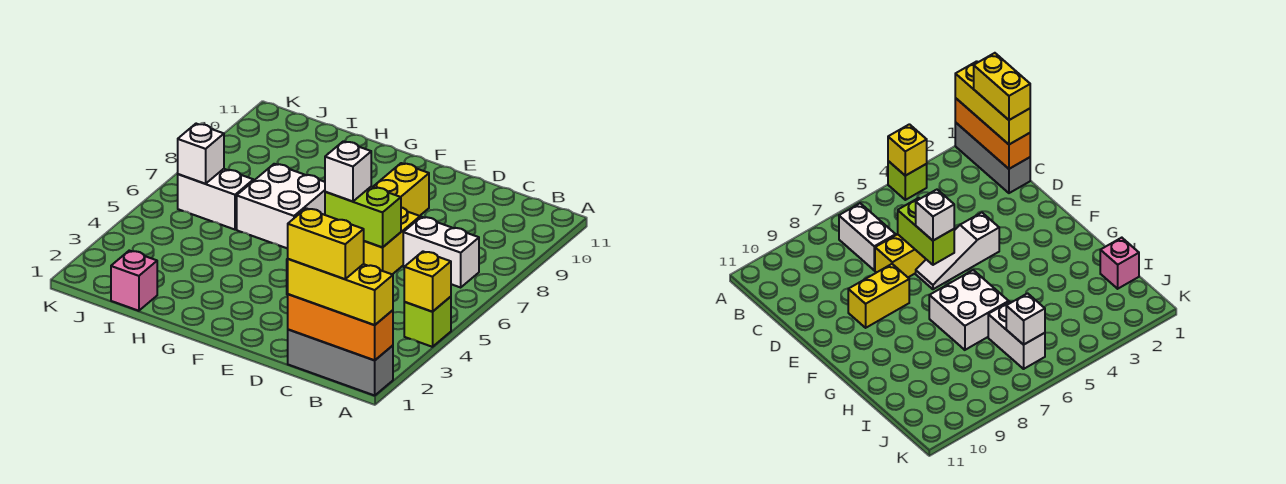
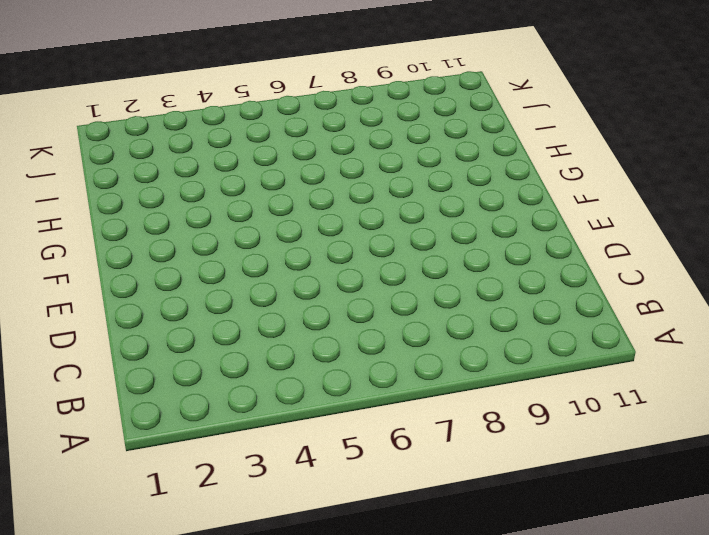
none -> grey 1x3 brick [288,330,393,395]
none -> lime 1x1 brick [404,297,451,347]
none -> white 1x2 brick [403,217,479,287]

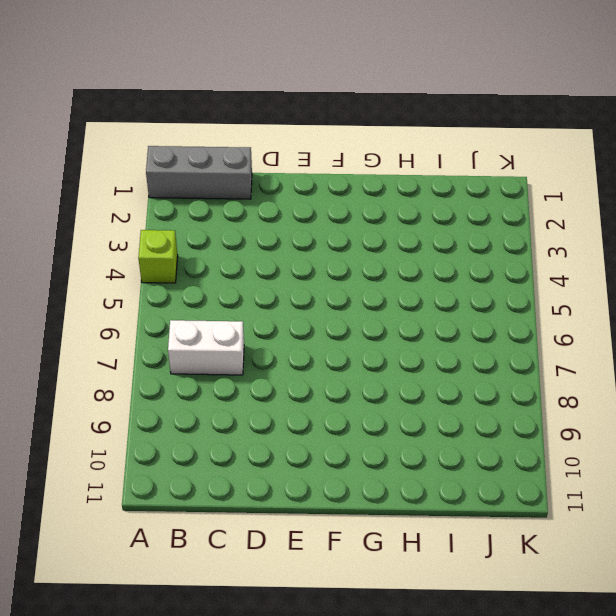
none -> yellow 1x2 brick [364,207,420,274]
none -> white 1x3 slope [916,213,999,289]
none -> yellow 1x2 brick [373,163,429,216]

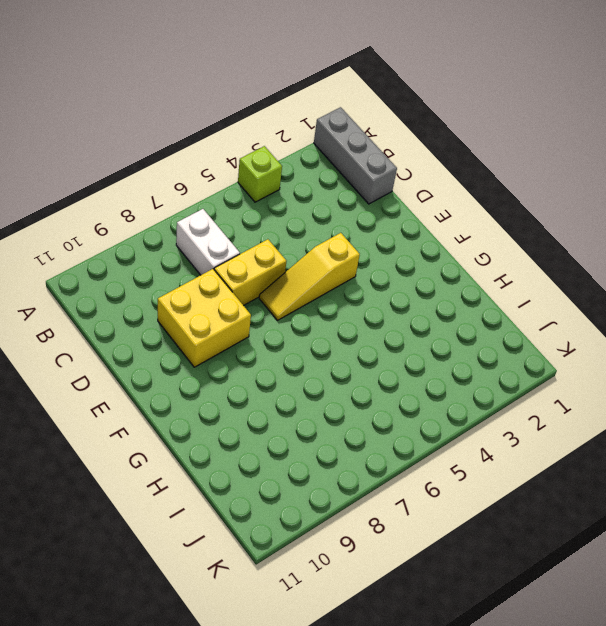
yellow 2x2 brick [158,269,251,367] -> yellow 1x2 brick [373,163,429,216]
yellow 1x3 slope [259,233,360,320] -> white 1x3 slope [916,213,999,289]
none -> white 2x2 brick [237,164,325,249]
none -> pink 1x1 brick [111,251,157,311]
none -> white 1x2 brick [178,169,253,230]

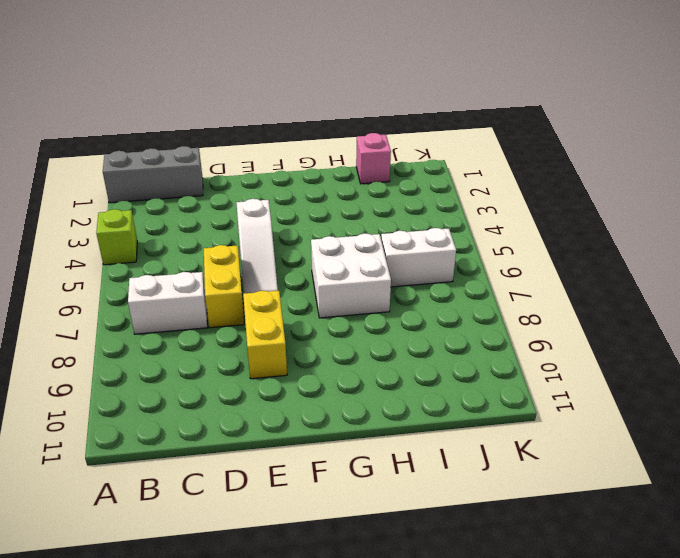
none -> orange 1x3 brick [288,294,393,360]
none -> yellow 1x1 brick [404,252,451,312]
none -> lime 1x2 brick [325,187,401,247]

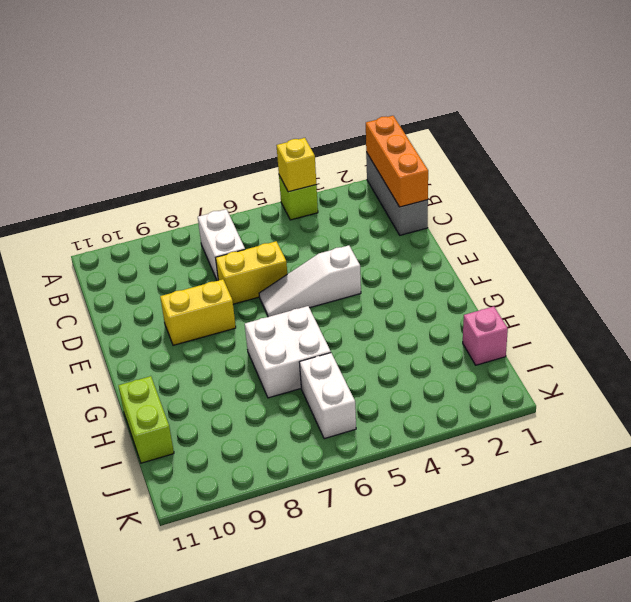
lime 1x2 brick [118,376,174,463] -> lime 1x2 brick moved to [325,187,401,247]
none -> white 1x1 brick [178,124,224,184]
none -> yellow 1x3 brick [288,259,393,325]
none -> white 1x1 brick [325,141,371,201]

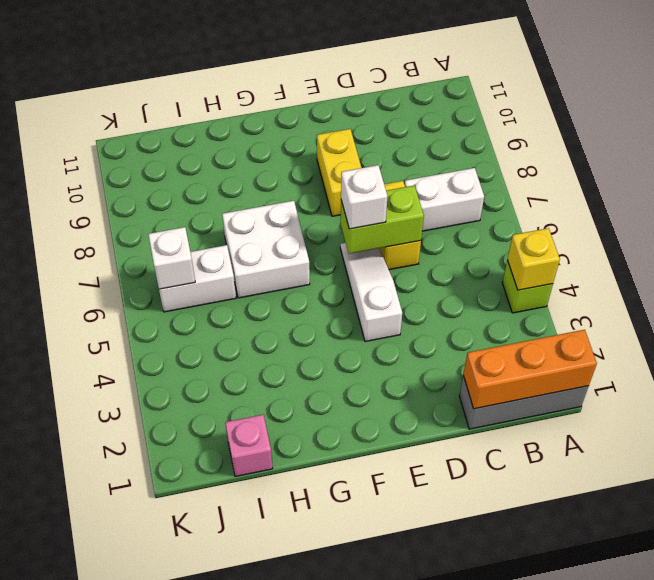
none -> yellow 1x3 brick [288,259,393,325]
none -> yellow 1x2 brick [288,208,364,279]

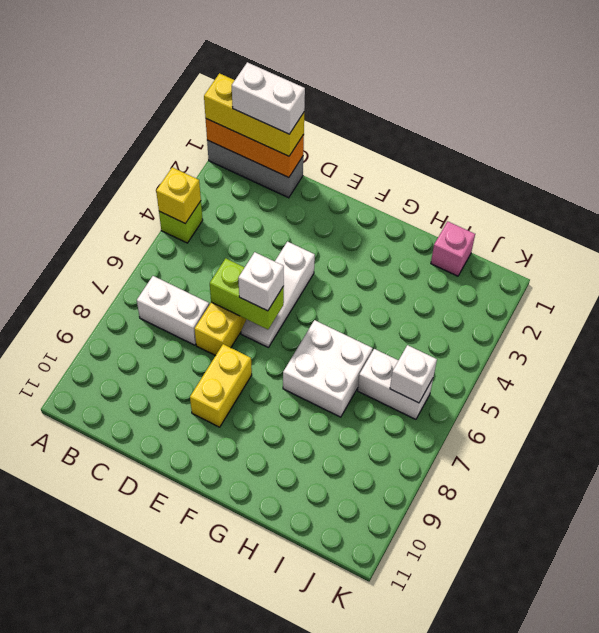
white 1x2 brick [232,62,305,134] -> yellow 1x2 brick [288,208,364,279]

